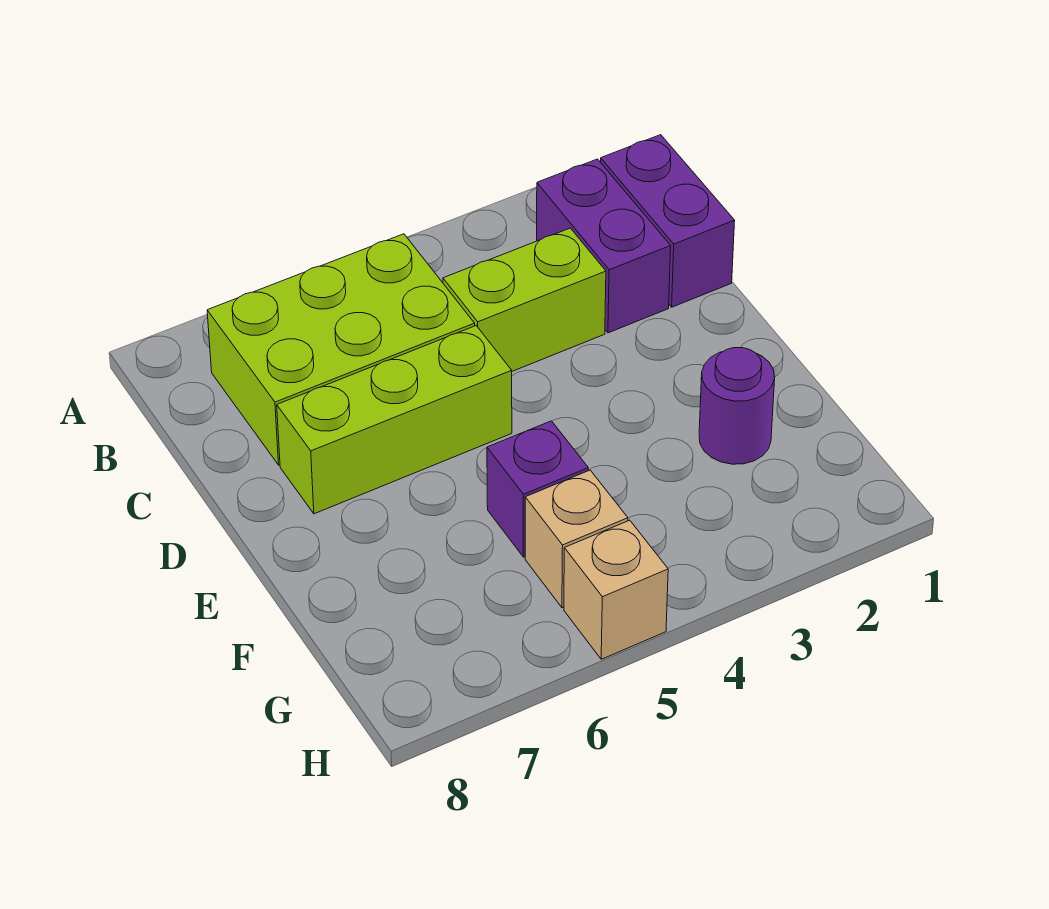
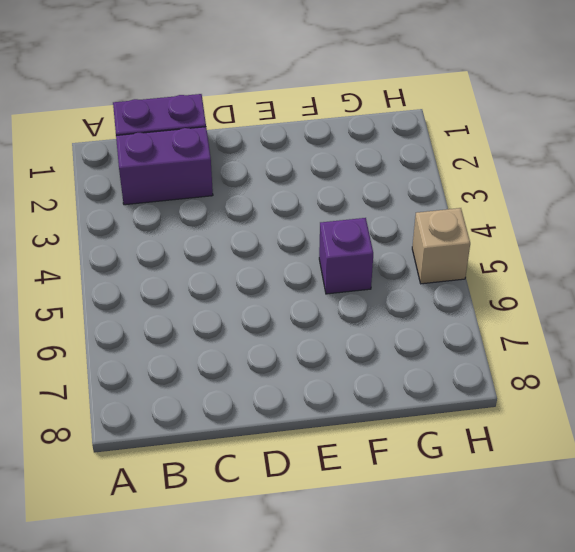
none -> lime 2x3 brick [207,234,475,465]
none -> lime 1x2 brick [443,228,606,371]

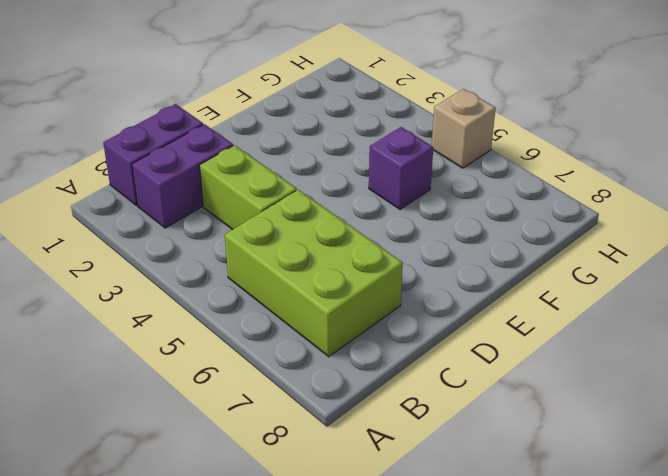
none -> lime 1x3 brick [277,326,512,514]
none -> purple 1x1 round brick [699,348,775,464]

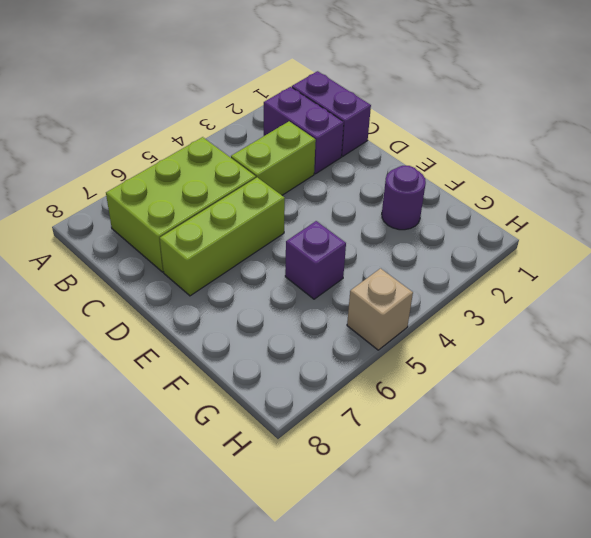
none -> tan 1x1 brick [525,470,628,608]

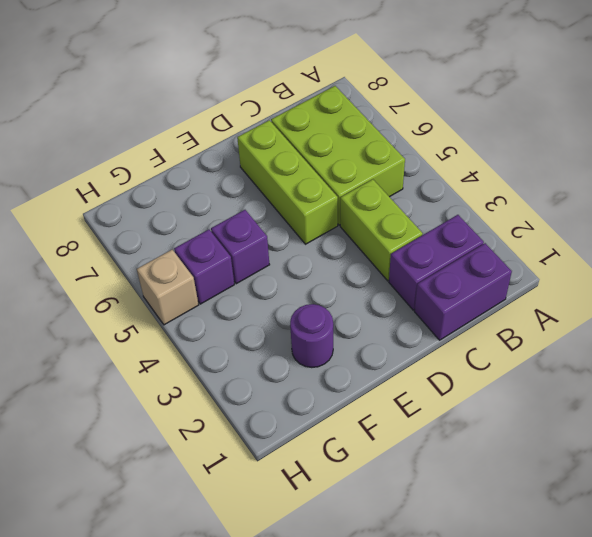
purple 1x1 brick [174,230,234,304] -> tan 1x1 brick [525,470,628,608]

